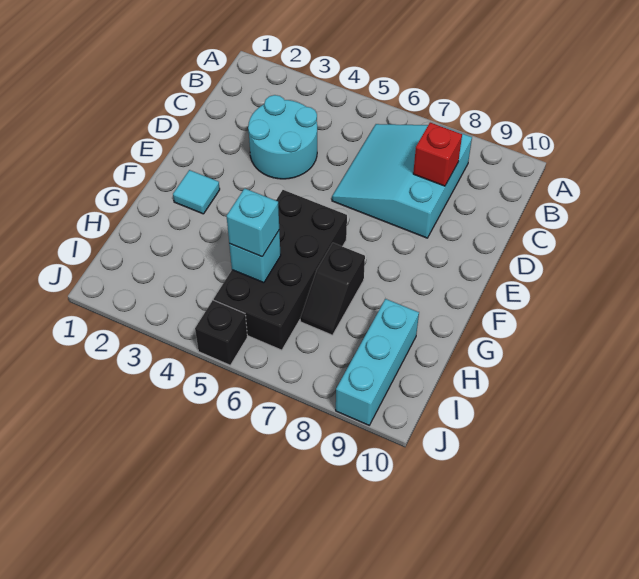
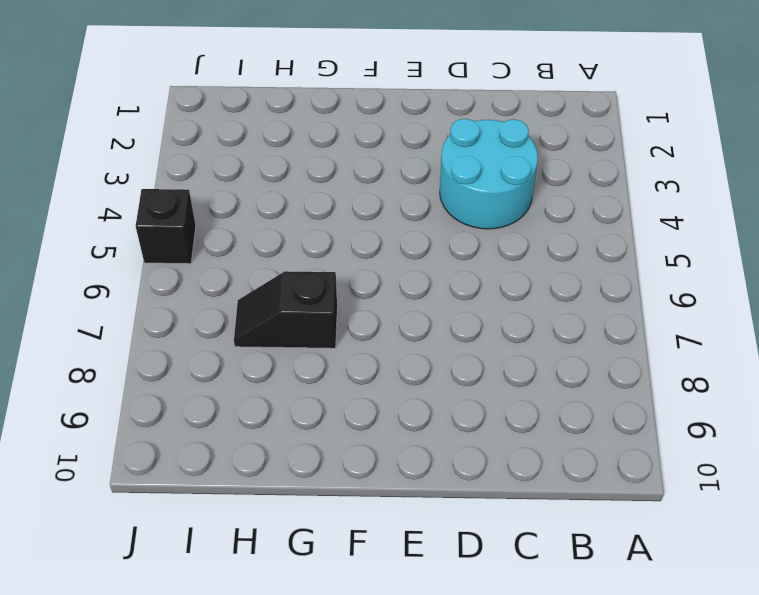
none -> cyan 3x3 slope [332,124,472,238]
none -> cyan 1x1 tile [173,170,220,214]

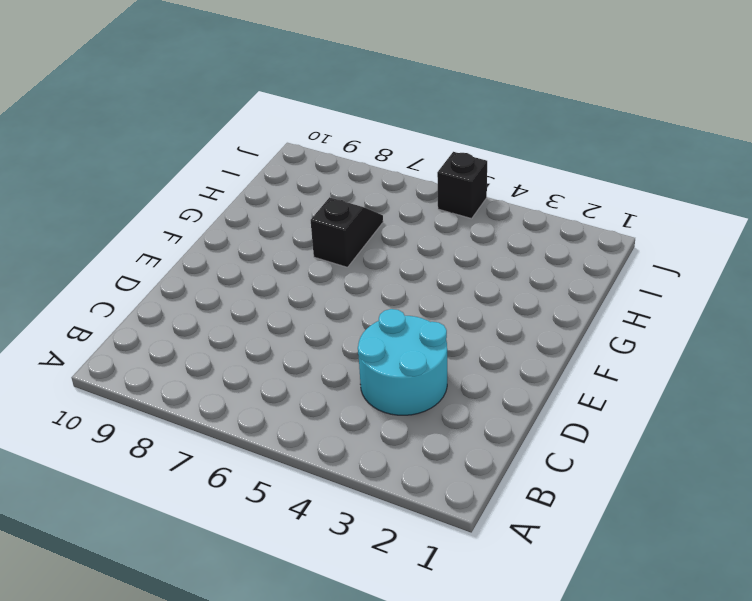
none -> cyan 3x3 slope [332,124,472,238]
none -> cyan 1x1 tile [173,170,220,214]

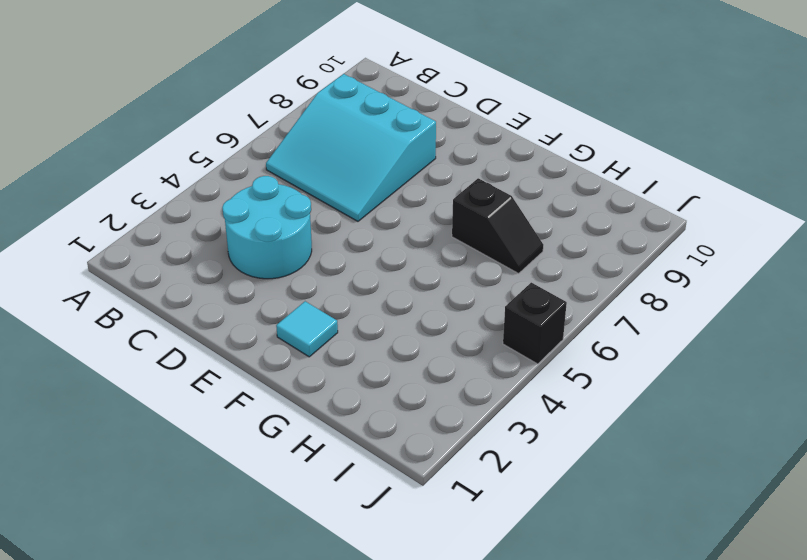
none -> black 2x4 brick [214,190,347,350]
none -> cyan 1x3 brick [336,299,419,425]

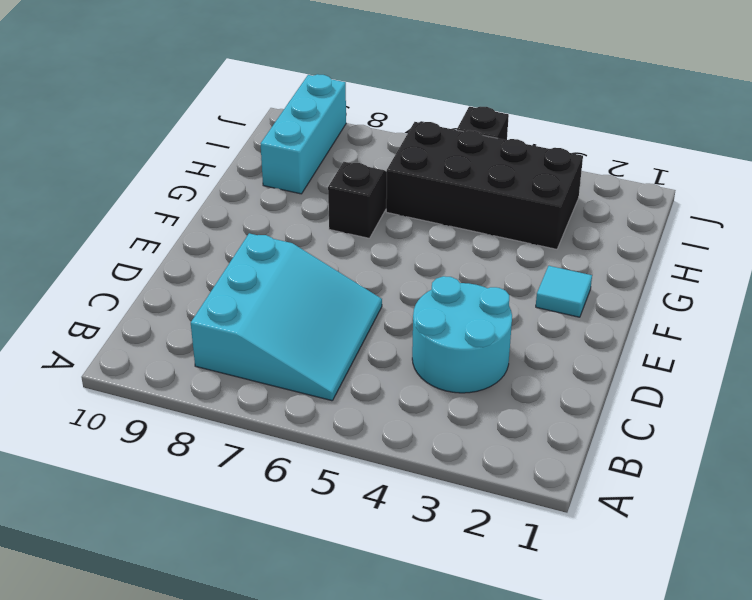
black 2x4 brick [386,122,583,249] -> black 2x4 brick turned to [214,190,347,350]
none -> red 1x1 brick [413,123,462,186]
none -> cyan 1x1 brick [229,231,281,283]

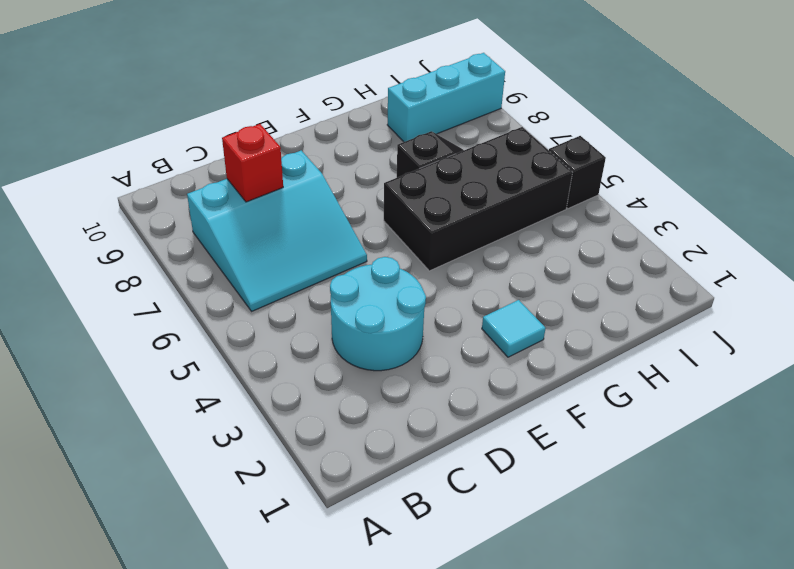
none -> cyan 1x1 brick [229,231,281,283]
none -> cyan 1x1 brick [227,188,279,257]

